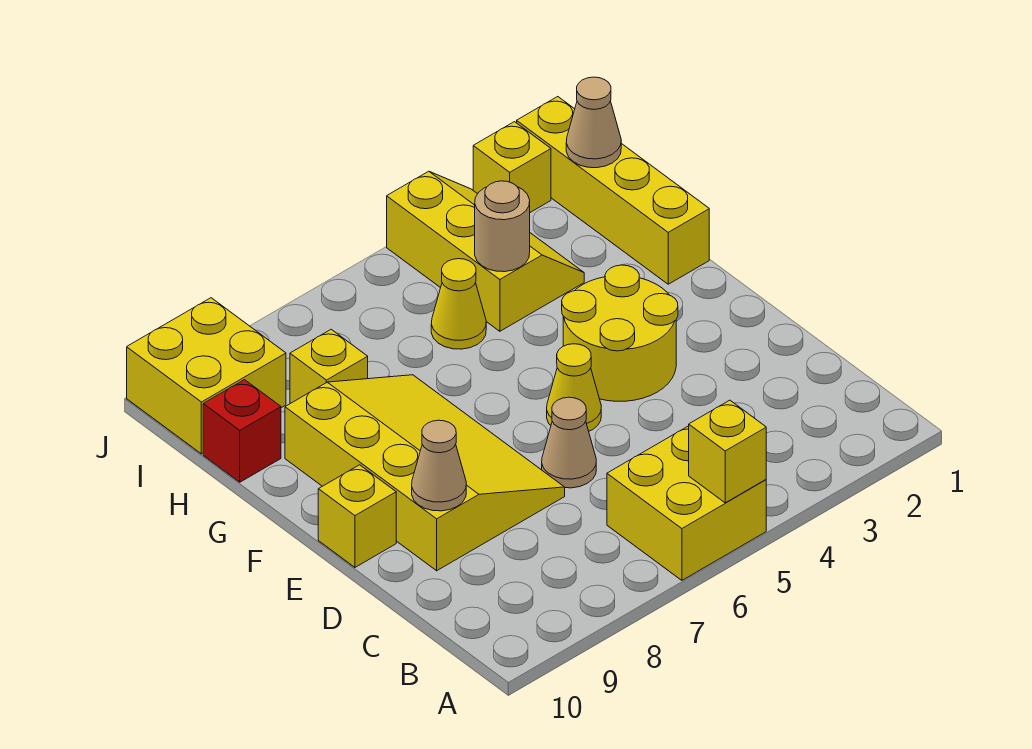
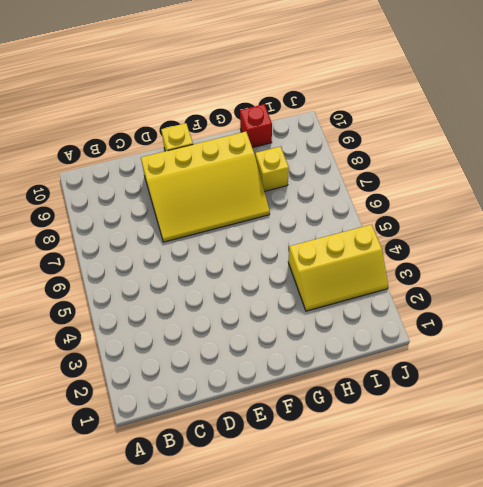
none -> yellow 2x2 brick [607,426,766,580]
none -> tan 1x1 cone [542,397,596,488]
none -> yellow 2x2 round brick [562,265,678,401]

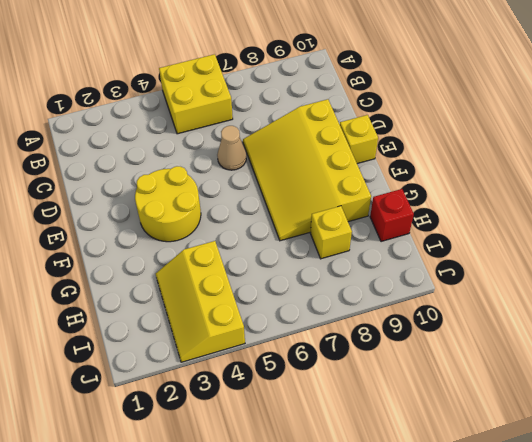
none -> yellow 1x1 cone [547,344,601,431]
none -> yellow 1x4 brick [517,97,709,284]
none -> yellow 1x1 cone [431,259,486,349]

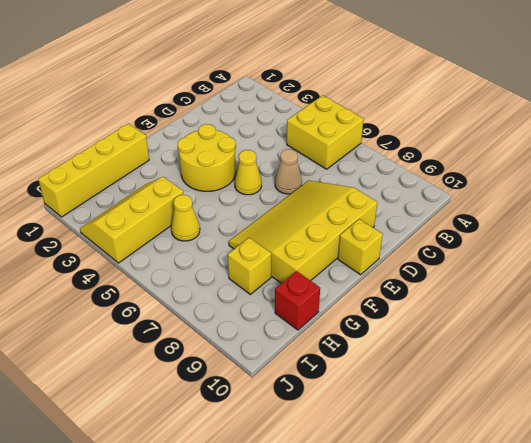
none -> yellow 2x2 brick [127,298,286,454]
none -> yellow 1x1 brick [473,122,551,212]
none -> yellow 1x1 brick [689,400,766,503]

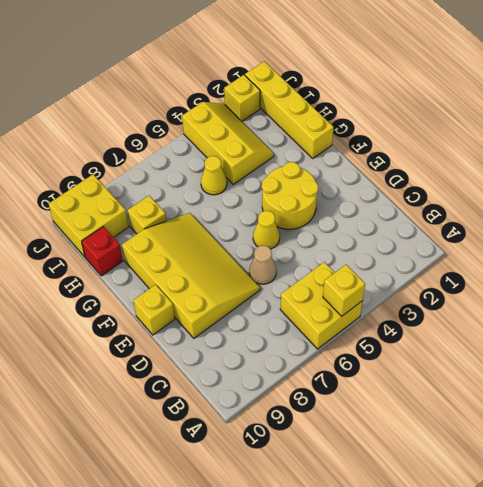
none -> tan 1x1 cone [412,420,466,511]
none -> tan 1x1 round brick [475,181,530,272]
none -> tan 1x1 cone [566,77,621,168]

